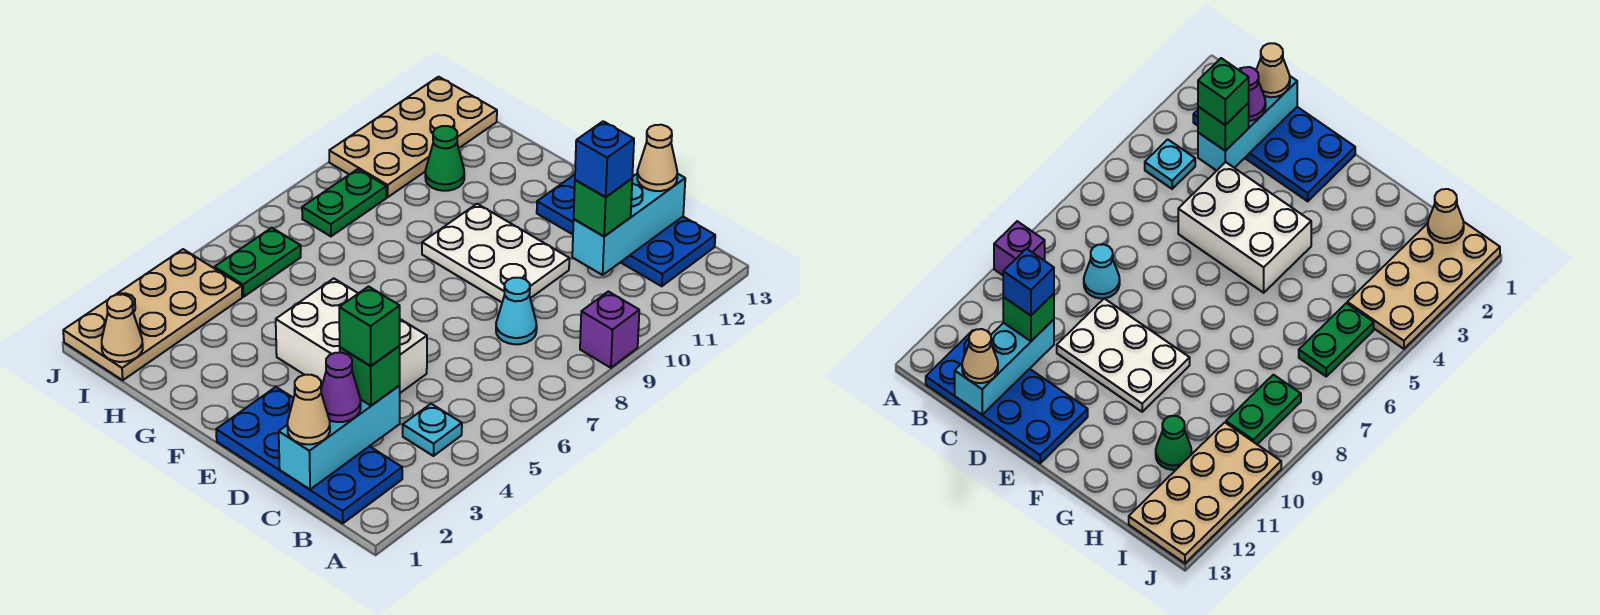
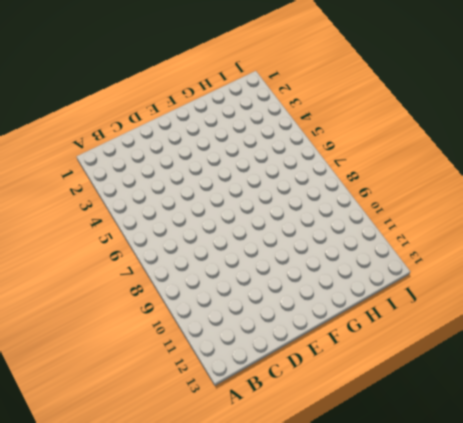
none -> purple 1x1 brick [580,291,639,368]
none -> blue 2x4 plate [216,387,402,523]
none -> cyan 1x1 plate [403,404,462,456]

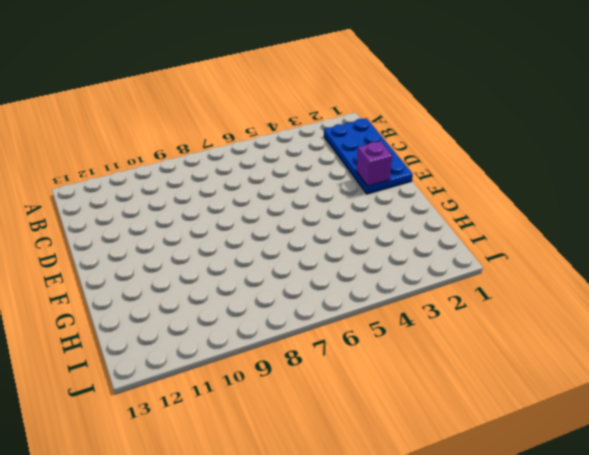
purple 1x1 brick [356,141,392,186] -> purple 1x1 brick moved to [580,291,639,368]
none -> cyan 1x1 plate [403,404,462,456]
none -> blue 2x4 plate [537,175,715,286]
none -> cyan 1x1 cone [496,278,537,344]

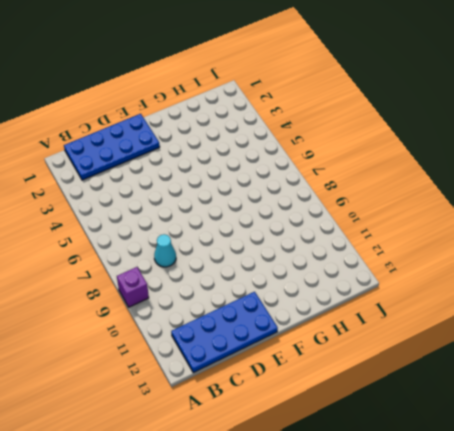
none -> cyan 1x1 plate [403,404,462,456]
none -> white 2x3 brick [276,278,427,393]
none -> white 2x3 plate [422,204,569,302]

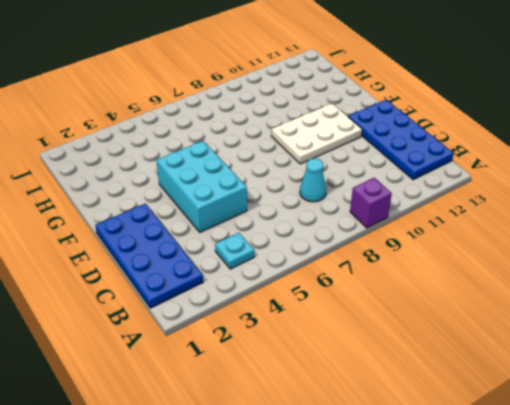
cyan 2x3 brick [157,141,247,232] -> white 2x3 brick [276,278,427,393]
white 2x3 plate [271,104,362,164] -> white 2x3 plate turned to [422,204,569,302]
none -> green 1x1 cone [425,126,464,191]
none -> tan 2x4 plate [63,249,242,380]
none -> green 1x2 plate [214,228,301,297]

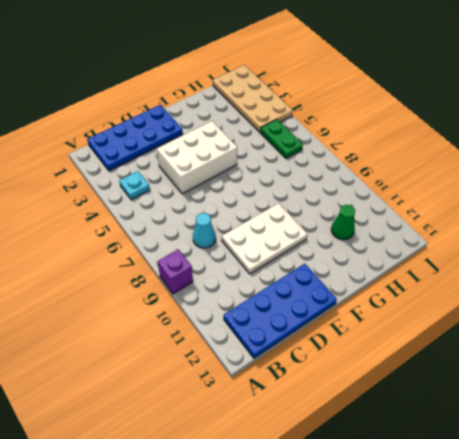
none -> green 1x2 plate [302,169,386,236]
none -> tan 2x4 plate [329,77,497,197]
none -> cyan 1x3 brick [279,386,400,489]

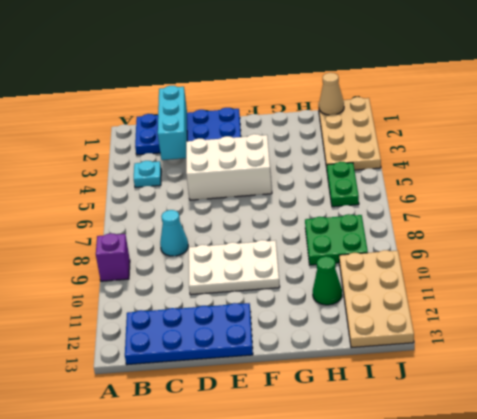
green 2x2 plate [305,214,368,265] -> green 1x2 plate [302,169,386,236]
none -> cyan 1x3 brick [572,174,685,275]
none -> tan 1x1 cone [288,375,330,444]
none -> purple 1x1 cone [321,353,361,422]

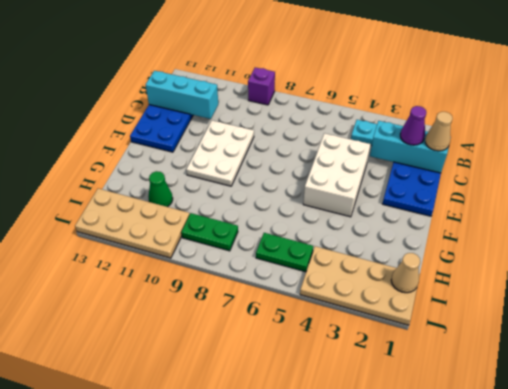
none -> cyan 1x1 cone [496,278,537,344]
none -> green 1x1 brick [340,346,400,406]
none -> green 1x1 brick [574,179,632,236]

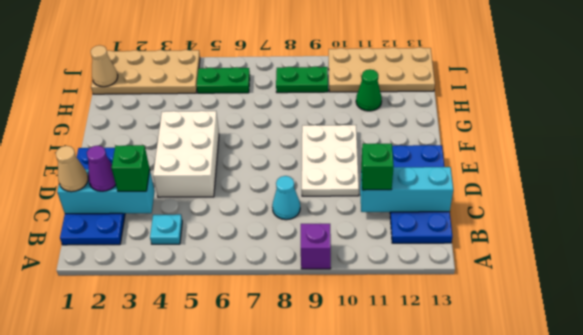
none -> tan 1x1 cone [637,125,677,191]
none -> green 1x1 brick [339,287,400,366]
none -> blue 1x1 brick [575,121,634,197]

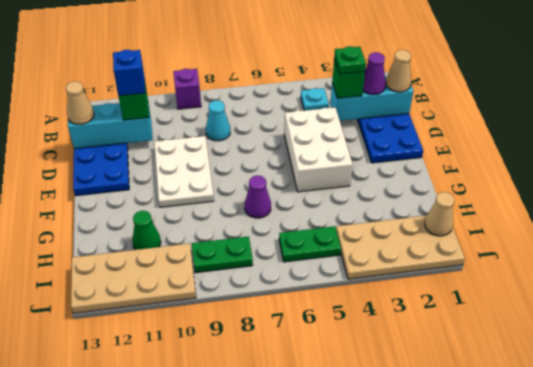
green 1x1 plate [334,46,366,74] -> green 1x1 brick [339,287,400,366]
purple 1x1 cone [245,175,271,218] -> none

